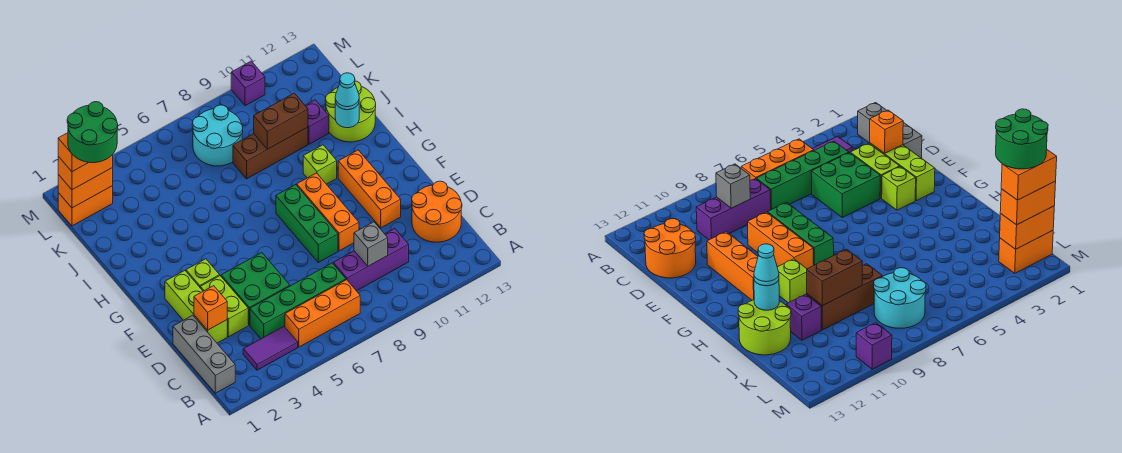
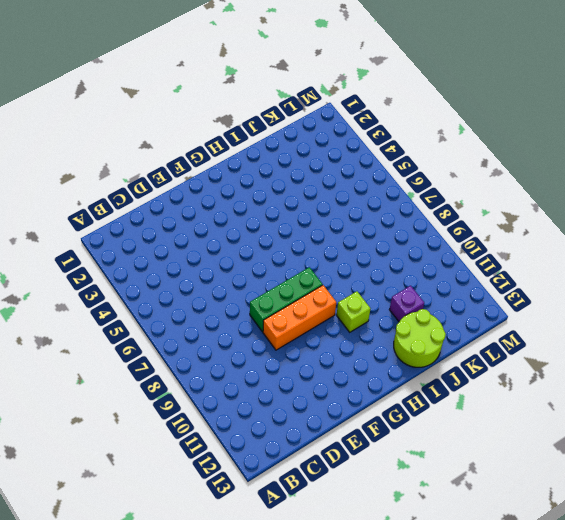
none -> grey 1x3 brick [173,315,235,393]
none -> purple 1x2 tile [243,327,298,370]
none -> orange 1x3 brick [285,280,360,347]

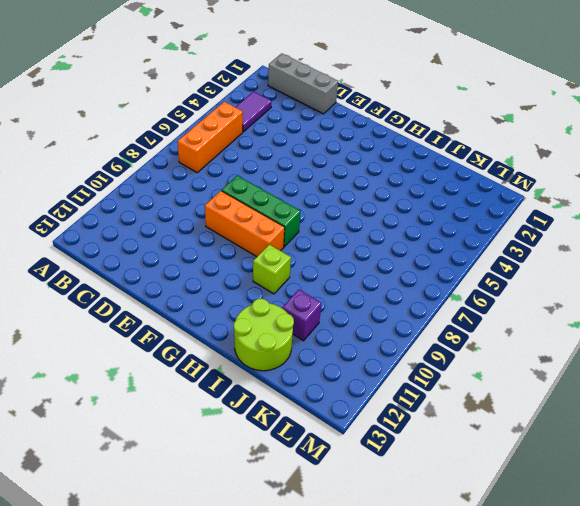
none -> green 1x4 brick [250,263,346,339]
none -> purple 1x3 brick [333,228,409,291]
none -> orange 2x2 round brick [412,181,462,242]

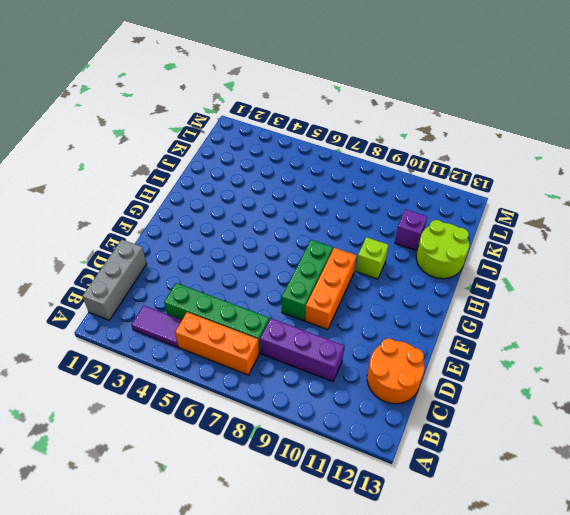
none -> lime 1x3 brick [165,271,227,343]
none -> lime 1x2 brick [200,276,248,337]
none -> green 2x2 brick [221,253,290,325]

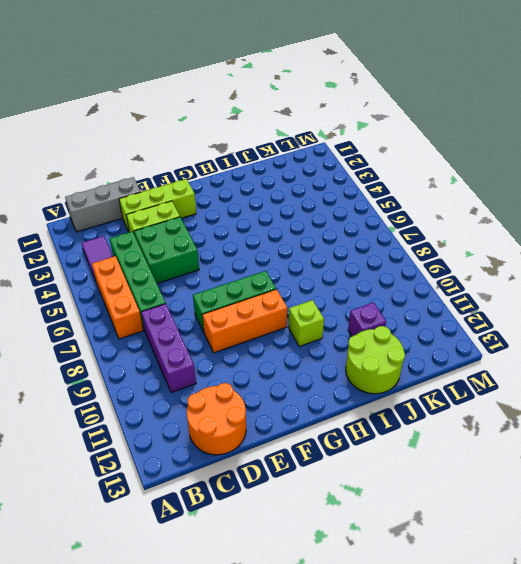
none -> orange 1x3 brick [338,150,401,228]
none -> lime 1x1 brick [186,259,220,287]
none -> brown 1x3 brick [233,127,308,179]

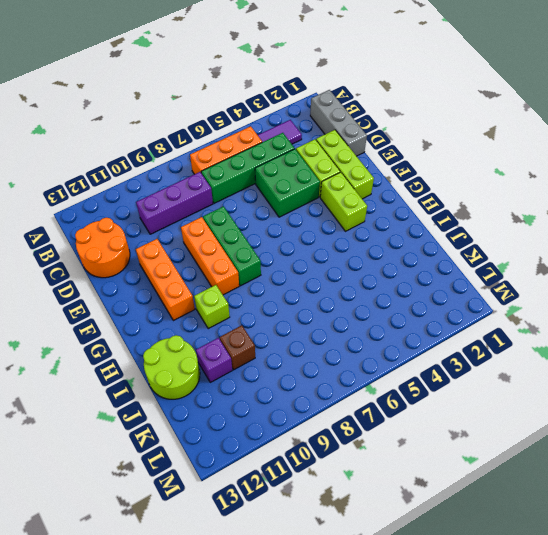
lime 1x2 brick [320,172,367,231] -> lime 1x1 brick [186,259,220,287]
brown 1x1 brick [220,325,255,370] -> brown 1x3 brick [233,127,308,179]
none -> cyan 2x2 round brick [192,105,243,166]
none -> orange 1x2 brick [58,186,113,226]
none -> purple 1x1 brick [231,61,265,106]

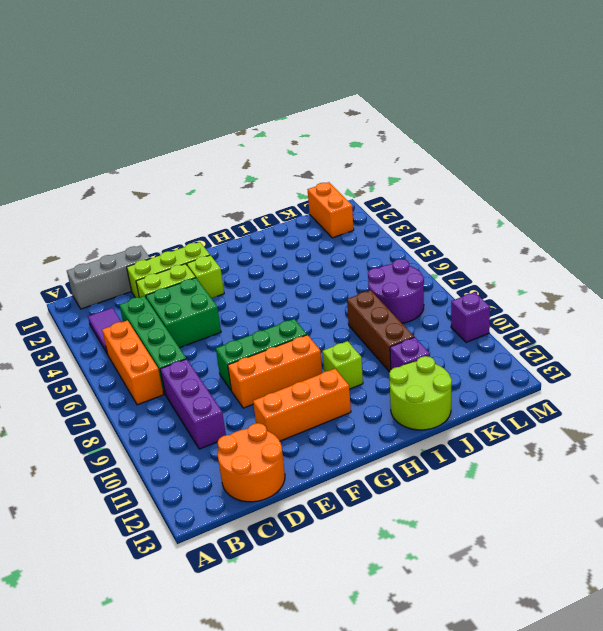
purple 2x2 round brick [368,259,424,323] -> cyan 2x2 round brick [192,105,243,166]
none -> grey 1x1 brick [354,222,388,266]
none -> orange 1x1 brick [194,286,227,330]
none -> cyan 1x1 round brick [335,102,359,128]

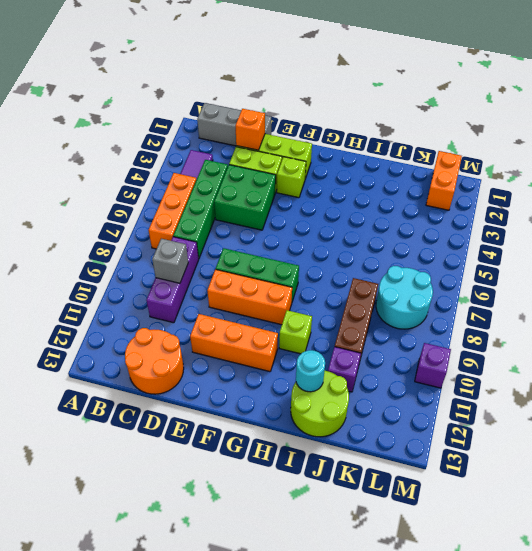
none -> brown 1x2 brick [254,93,308,149]
none -> orange 1x2 brick [58,168,113,208]
none -> cyan 1x1 cone [335,73,359,110]

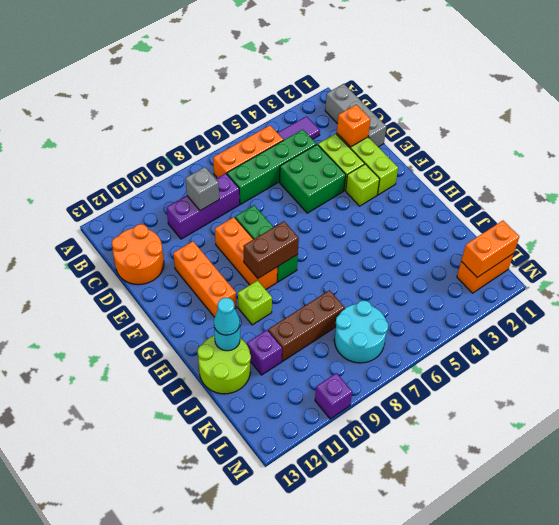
brown 1x2 brick [243,221,299,278] -> brown 1x2 brick moved to [254,93,308,149]
none -> orange 1x2 brick [58,155,113,190]
none -> orange 1x2 brick [58,133,88,172]
none -> green 2x2 round brick [67,102,118,163]

